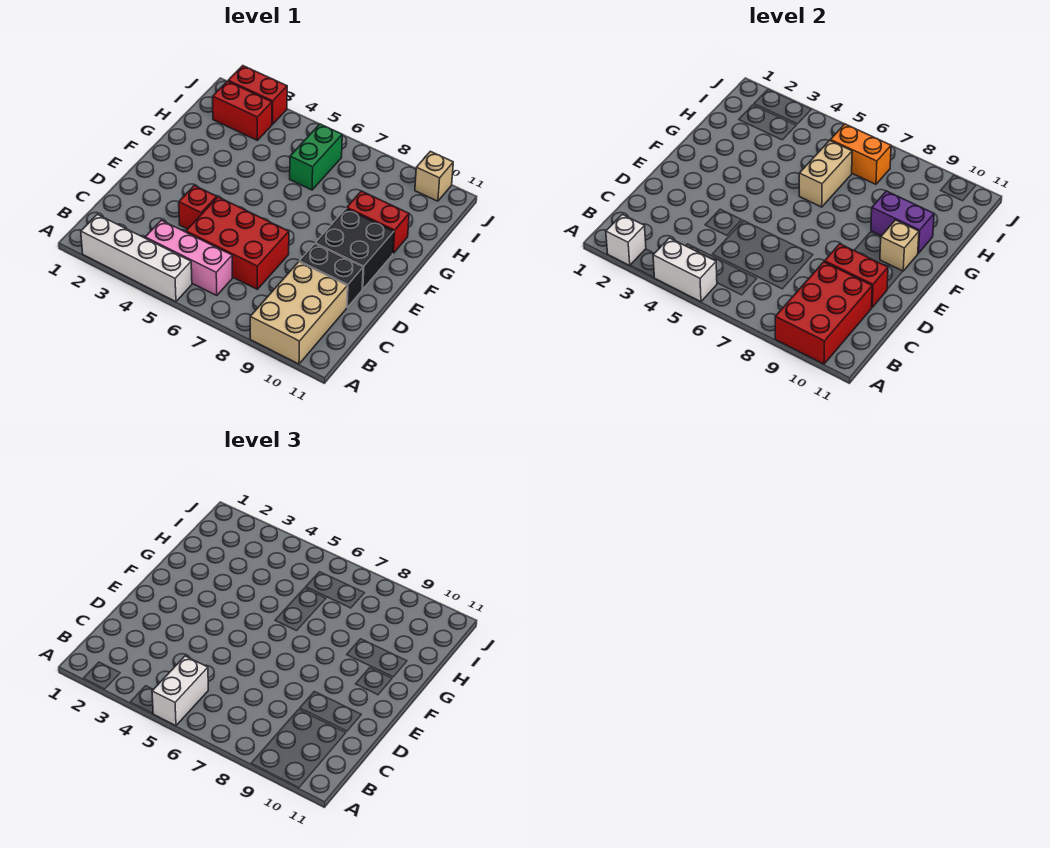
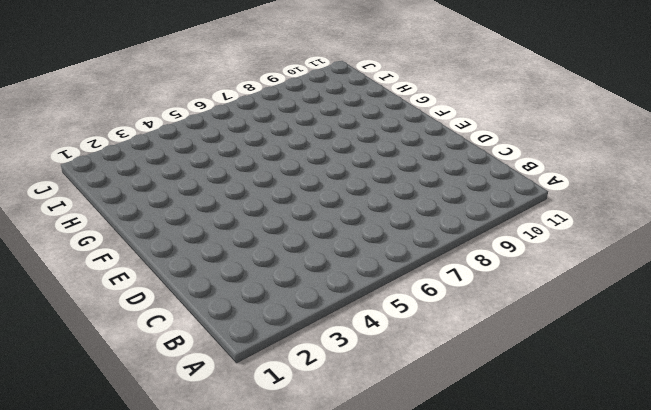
none -> white 1x4 brick [81,214,192,302]
none -> tan 2x3 brick [250,262,347,364]
none -> pink 1x3 brick [145,220,232,296]

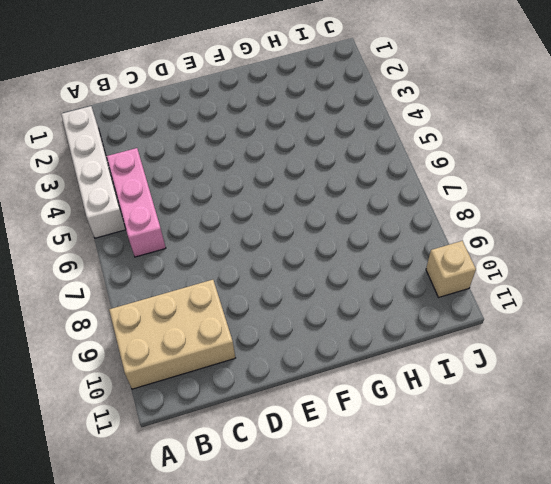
none -> red 2x3 brick [186,197,289,289]
none -> red 1x1 brick [179,185,217,229]
none -> black 1x2 brick [299,244,363,307]

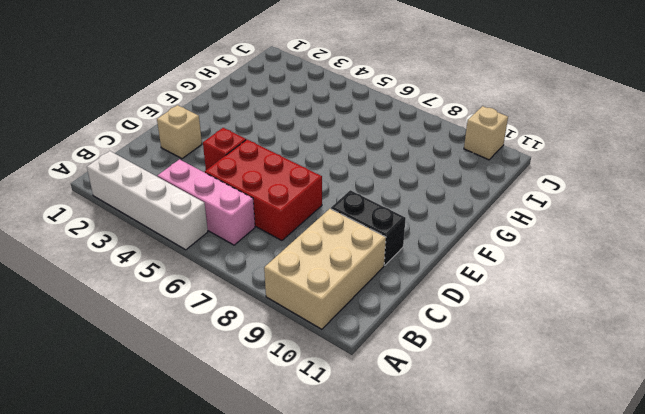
tan 1x1 brick [157,105,202,159] -> tan 1x1 brick moved to [880,220,919,271]
none -> black 2x2 brick [315,208,394,289]
none -> red 1x2 brick [347,191,409,253]
none -> green 1x2 brick [290,124,342,190]

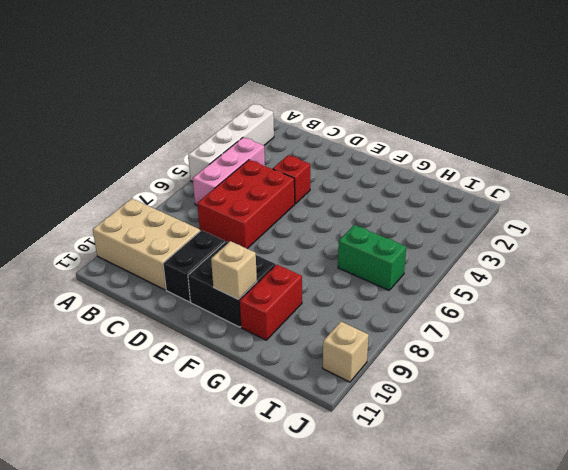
none -> red 1x2 brick [213,81,272,140]
none -> red 1x2 brick [228,66,287,124]
none -> white 1x1 brick [606,214,646,265]

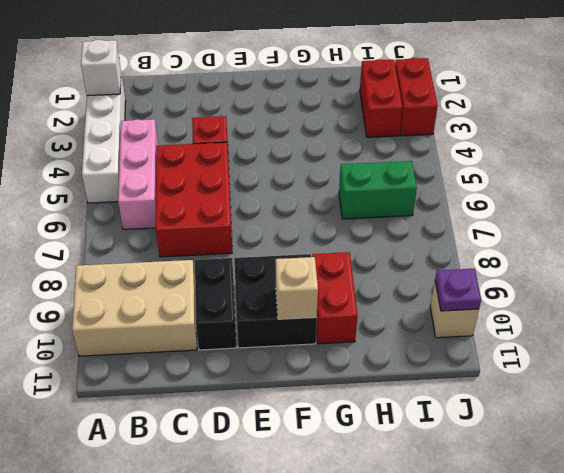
purple 1x1 plate [435,269,481,311] -> none
none -> white 1x2 brick [653,238,717,302]
none -> red 2x3 brick [775,262,872,364]
none -> red 1x2 brick [824,244,888,307]

